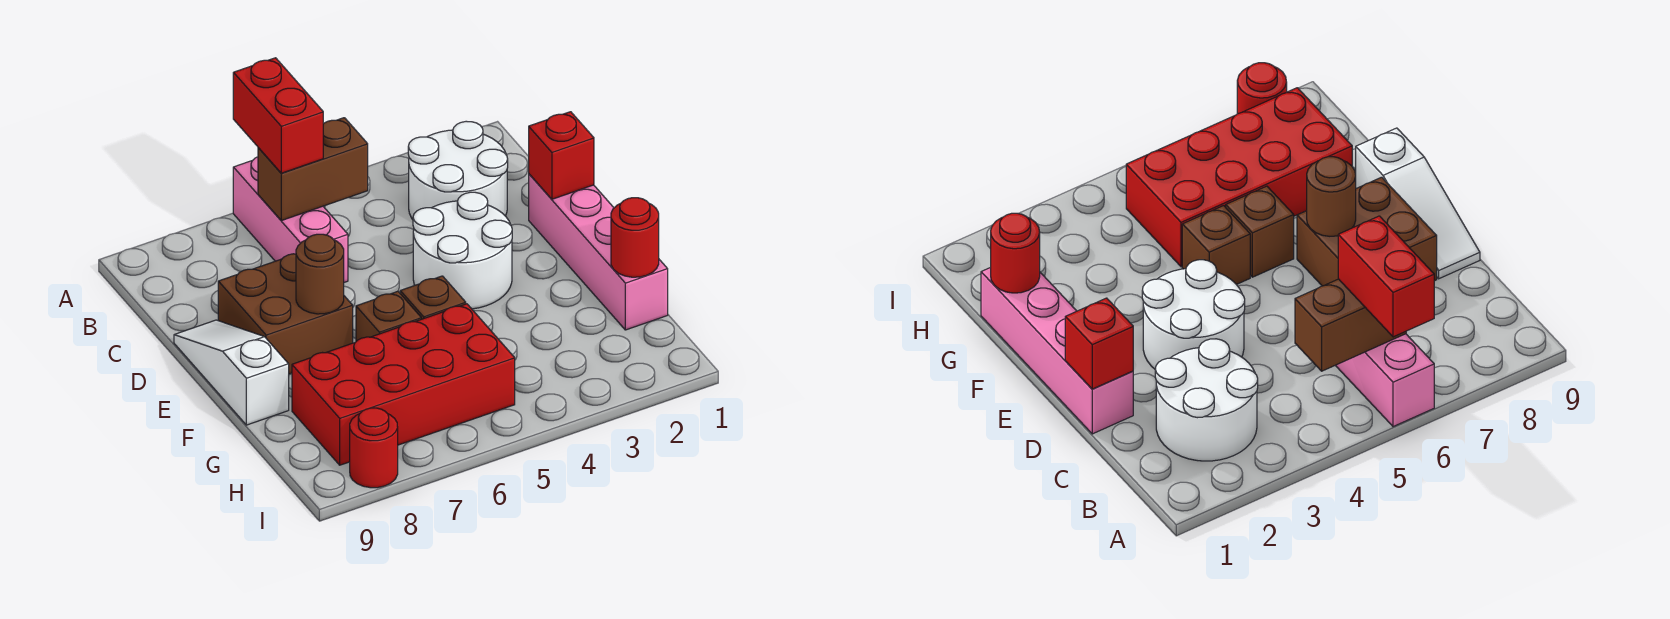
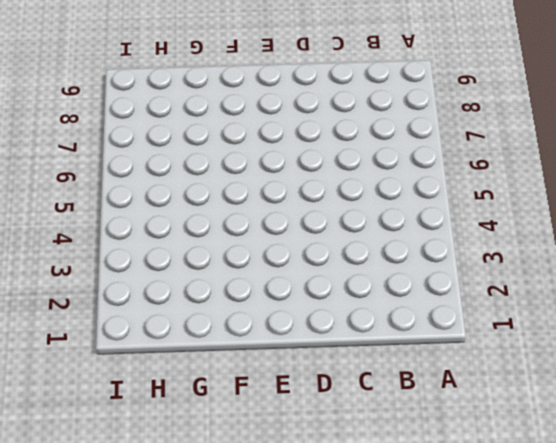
none -> pink 1x3 brick [233,157,348,282]
none -> white 2x2 round brick [408,121,508,220]
none -> pink 1x4 brick [529,174,668,330]

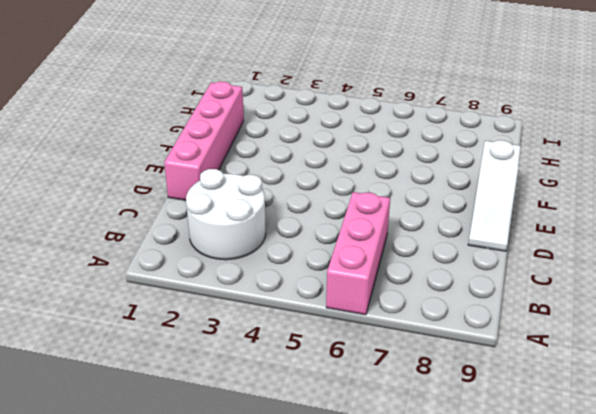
none -> white 2x2 round brick [413,192,512,309]
none -> brown 2x2 brick [218,254,353,374]
none -> brown 1x1 brick [400,276,466,319]

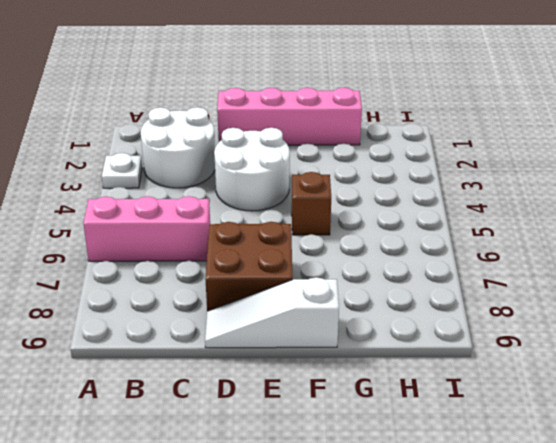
white 1x1 plate [102,153,142,188] -> none
none -> brown 1x1 brick [356,291,421,341]
none -> red 2x4 brick [292,304,515,465]
none -> red 1x1 round brick [350,408,398,488]

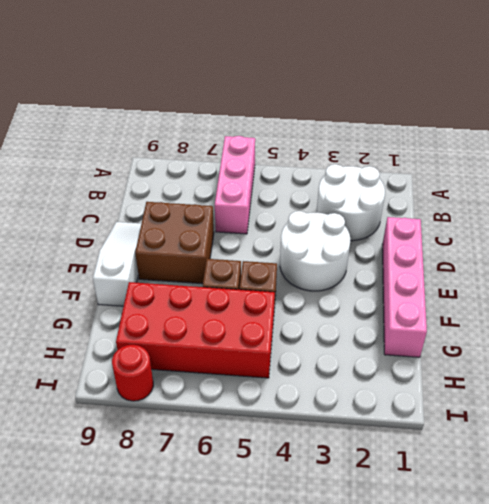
none -> brown 1x2 brick [258,118,368,221]
none -> red 1x1 brick [529,112,594,199]
none -> brown 1x1 round brick [296,234,344,314]

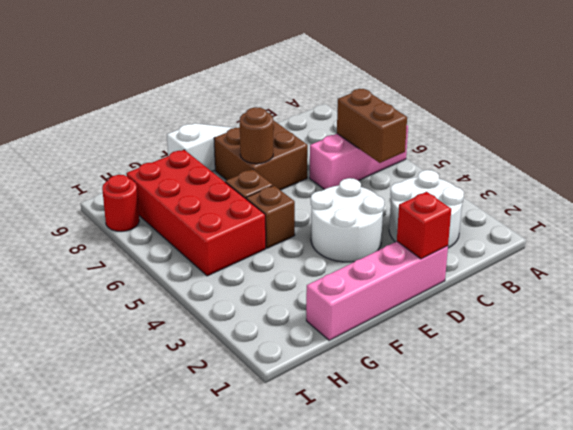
none -> red 1x1 round brick [611,198,659,277]
none -> red 1x2 brick [233,58,323,173]

